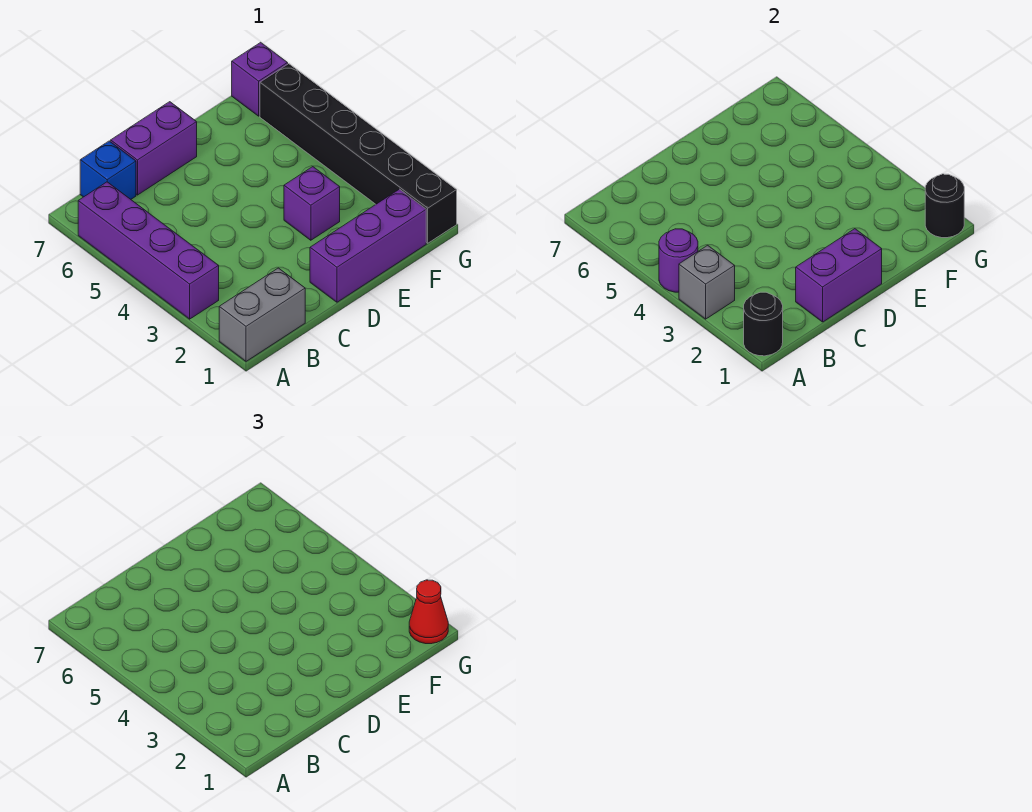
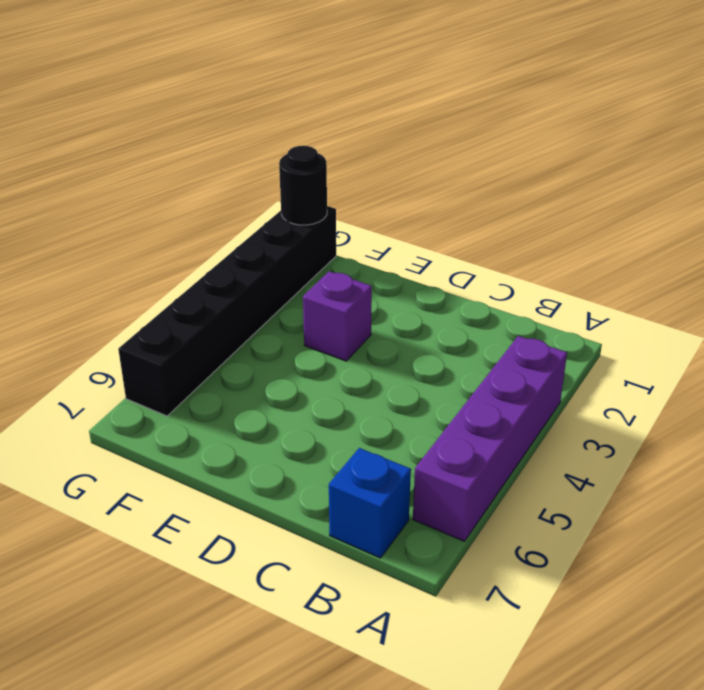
none -> grey 1x2 brick [219,268,305,361]
none -> purple 1x2 brick [111,102,197,195]
none -> purple 1x3 brick [310,189,426,302]

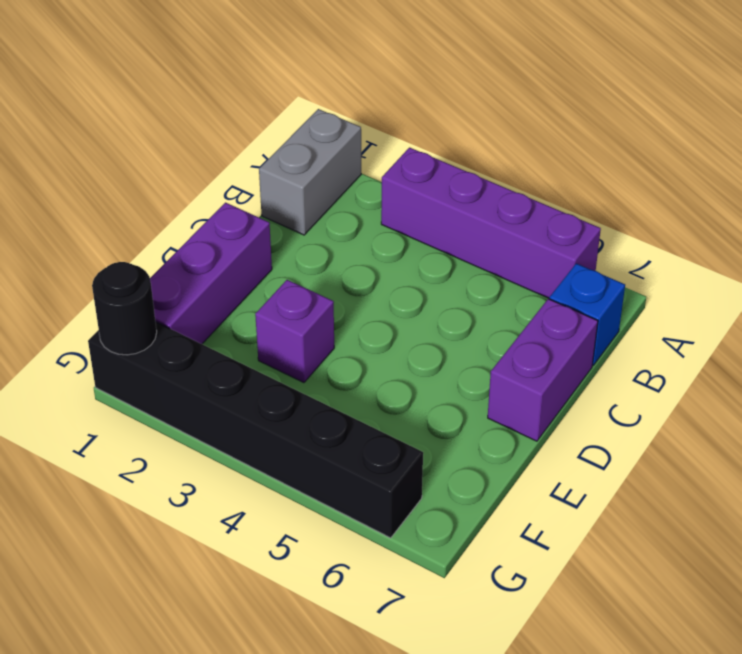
none -> purple 1x1 brick [232,42,288,116]
none -> black 1x1 round brick [744,292,783,356]
none -> grey 1x1 brick [679,245,735,319]

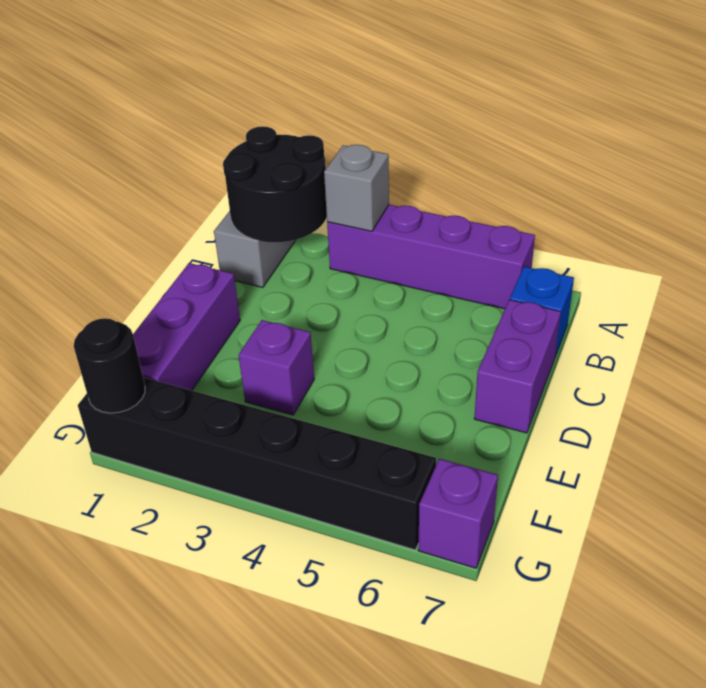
black 2x2 round brick [223,126,327,242] -> black 1x1 round brick [744,292,783,356]
none -> purple 1x1 round brick [659,229,698,292]
none -> purple 1x2 brick [796,229,882,322]
none -> red 1x1 cone [409,580,448,644]

